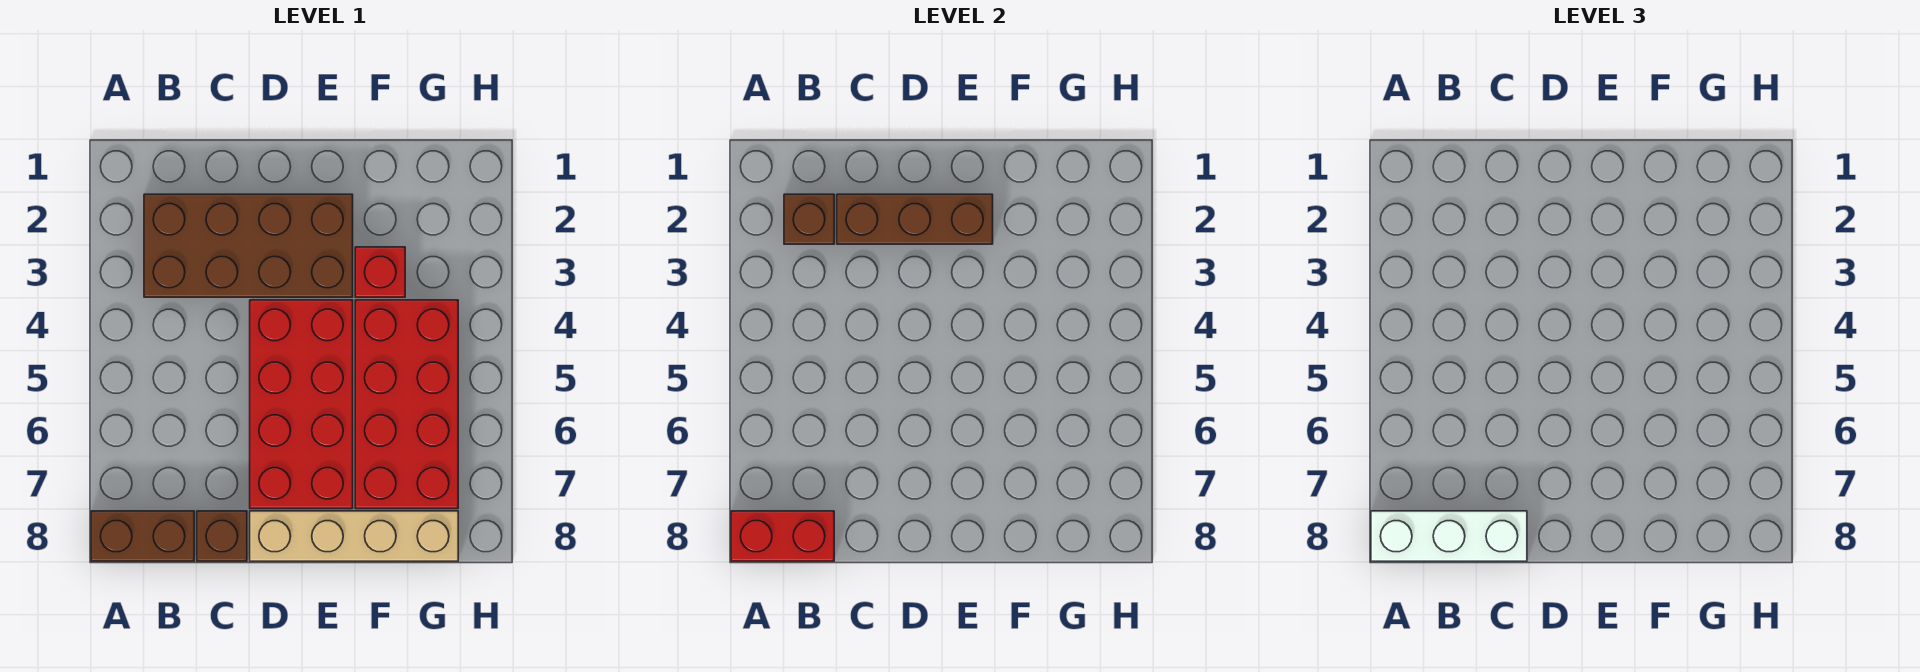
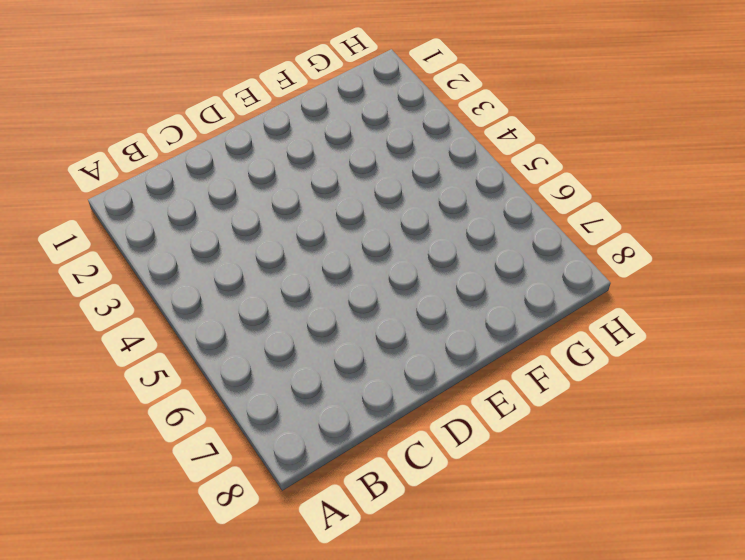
none -> brown 1x2 brick [91,511,194,561]
none -> brown 2x4 brick [144,194,353,297]

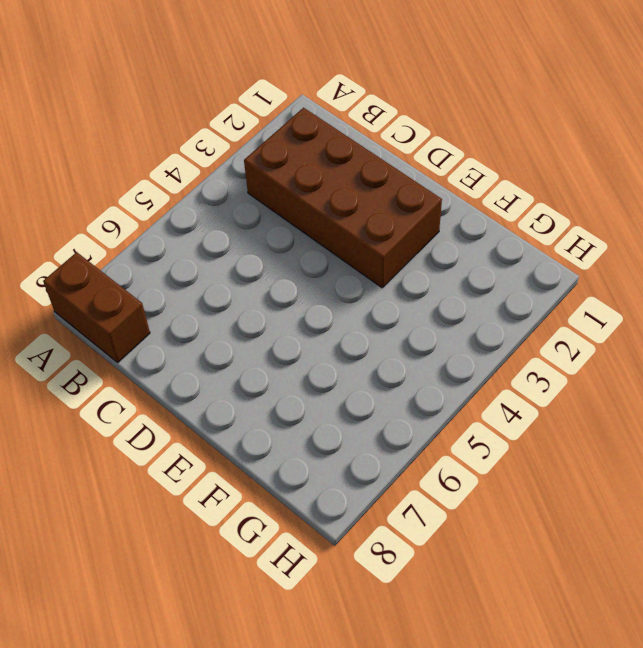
none -> brown 1x1 brick [197,511,247,561]
none -> red 2x4 brick [250,300,353,509]

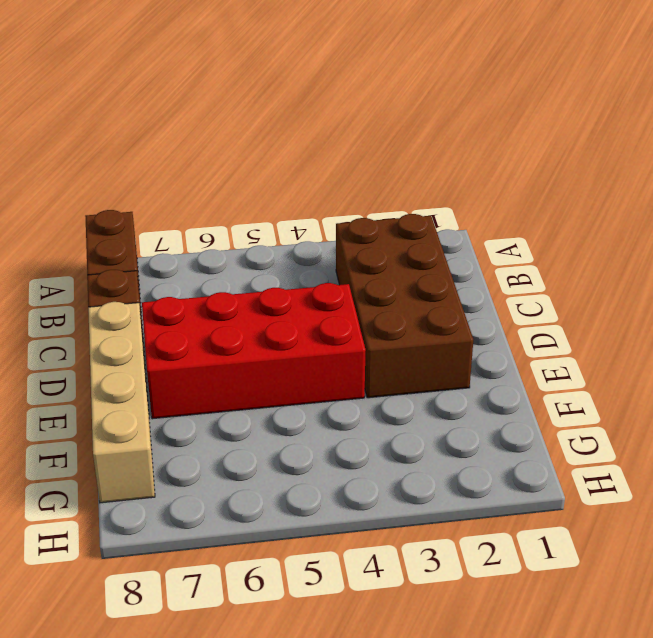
none -> red 1x1 brick [355,247,405,297]
none -> red 2x4 brick [355,300,458,509]

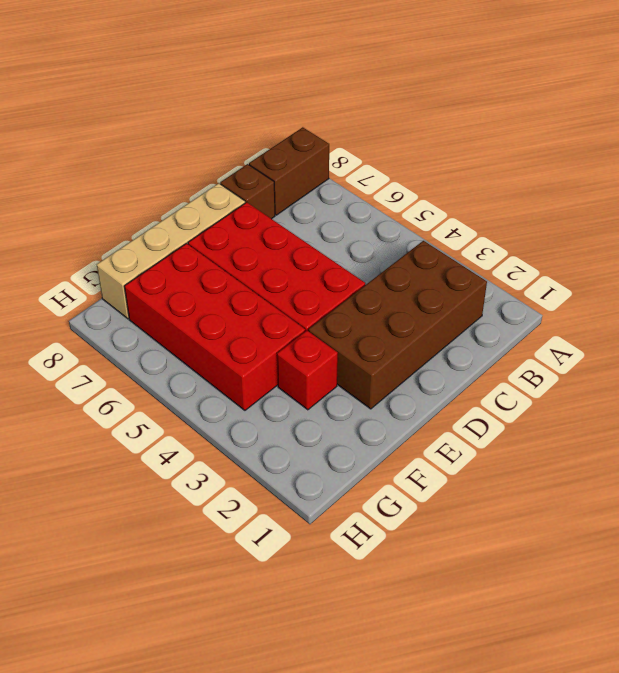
none -> red 1x2 brick [731,511,834,561]
none -> brown 1x1 brick [784,194,834,244]

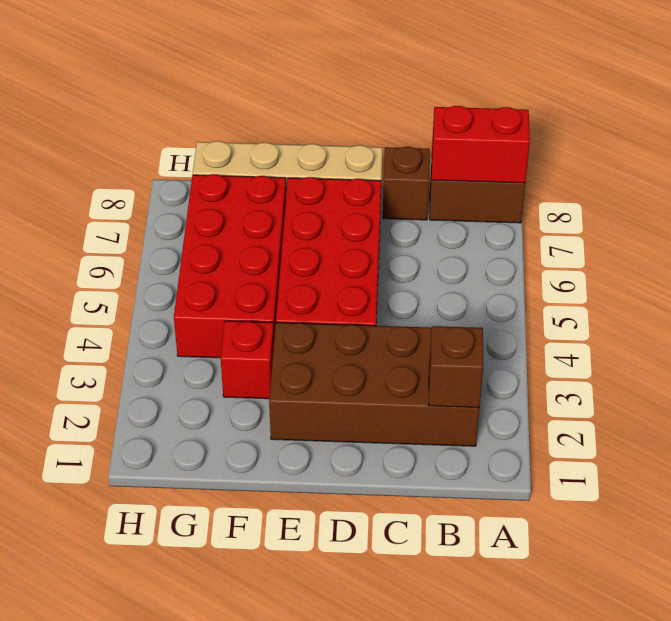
none -> brown 1x3 brick [837,194,993,244]
none -> white 1x3 brick [1371,511,1527,561]

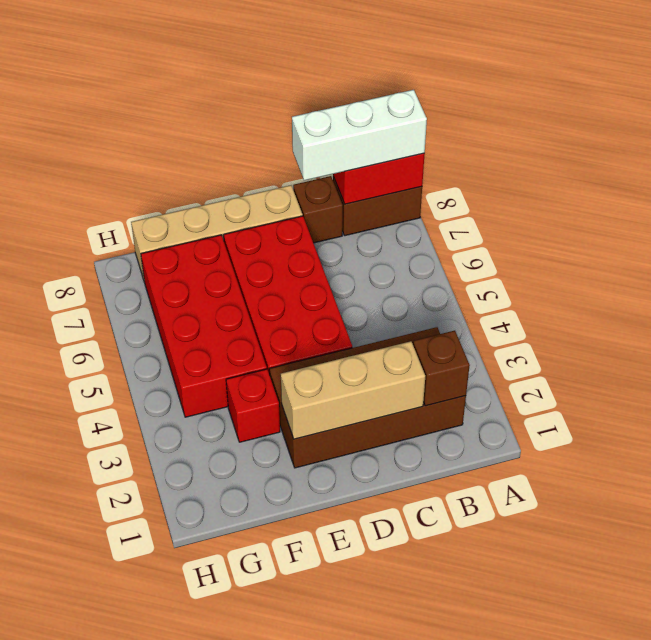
tan 1x3 brick [281,341,425,439] -> brown 1x3 brick [837,194,993,244]

